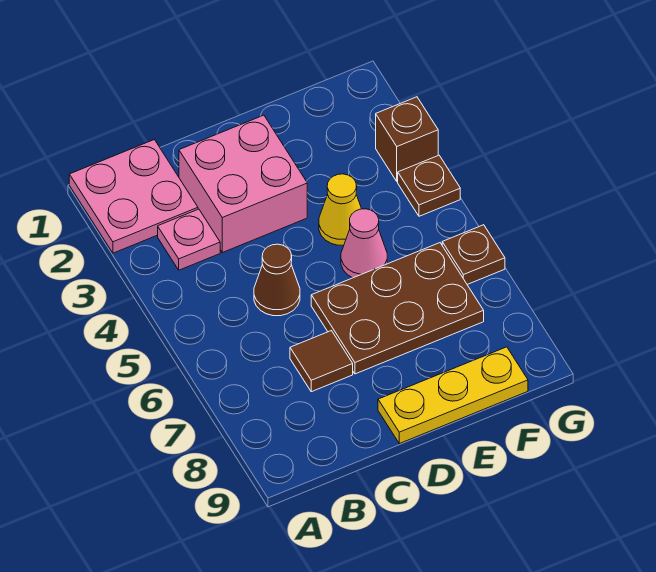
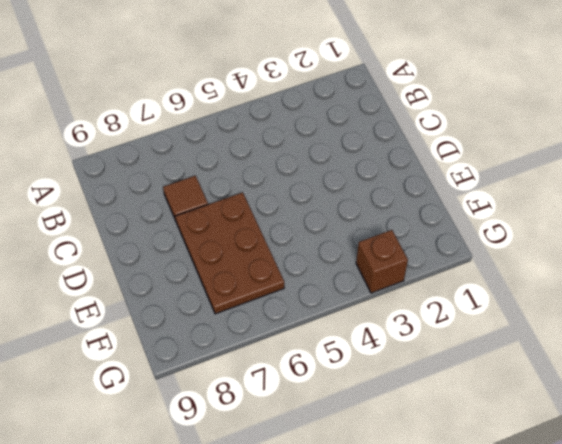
none -> pink 2x2 plate [69,140,198,253]
none -> pink 1x1 plate [158,209,220,270]
none -> pink 2x2 brick [179,115,307,253]

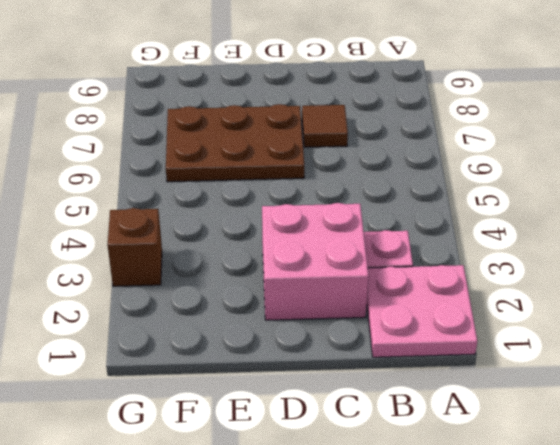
none -> brown 1x1 cone [254,244,300,316]
none -> yellow 1x3 plate [378,347,528,444]
none -> yellow 1x1 cone [319,174,361,245]

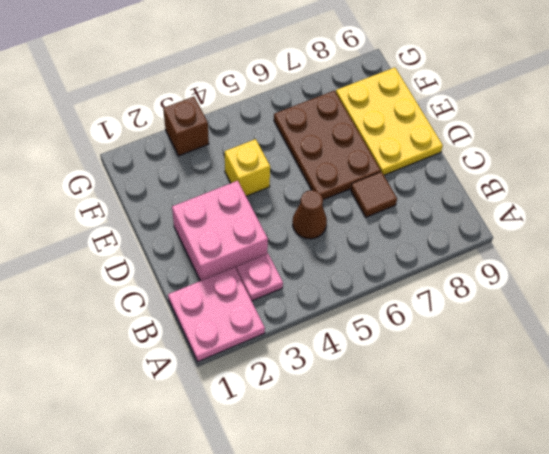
yellow 2x3 plate [336,67,443,175] -> yellow 1x3 plate [378,347,528,444]
yellow 1x1 brick [225,139,270,196] -> yellow 1x1 cone [319,174,361,245]
none -> pink 1x1 cone [341,209,387,278]
none -> brown 1x1 plate [398,155,460,216]
none -> brown 1x1 plate [442,225,505,285]

